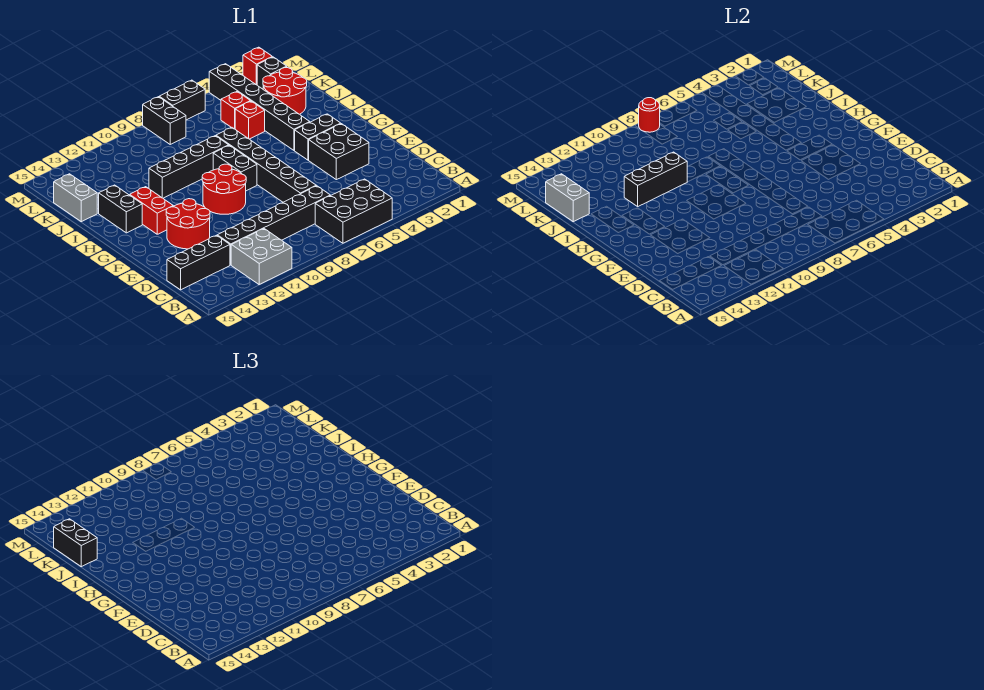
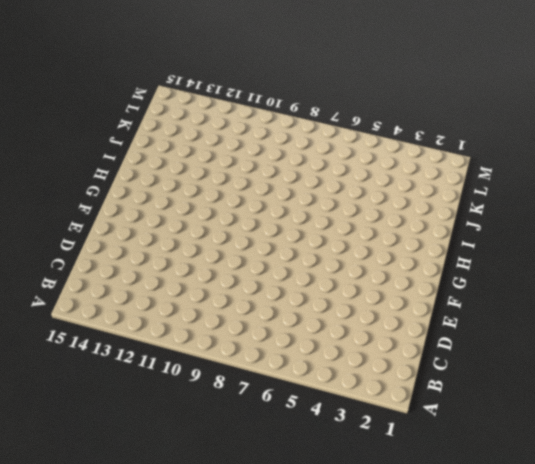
none -> black 2x3 brick [315,179,392,243]
none -> grey 2x2 brick [231,229,292,284]
none -> black 1x6 brick [217,186,330,265]

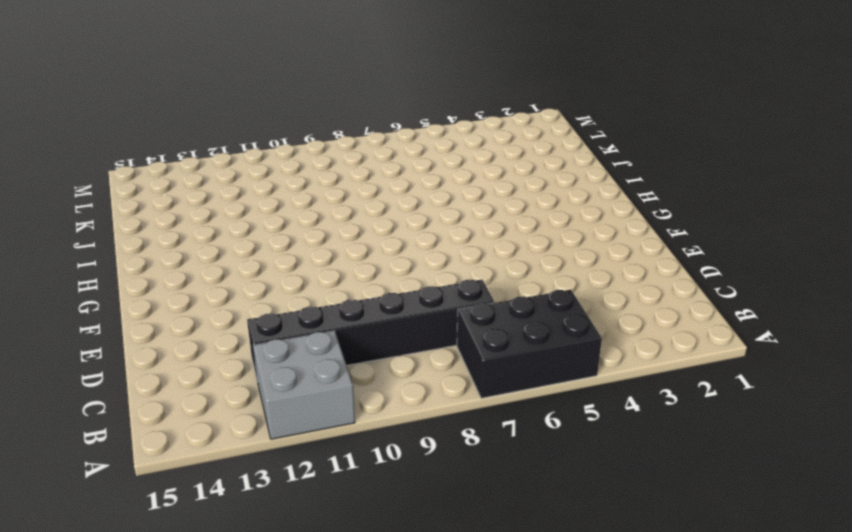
none -> black 1x3 brick [167,235,230,290]
none -> black 1x6 brick [216,128,316,202]
none -> black 2x2 brick [309,124,369,180]

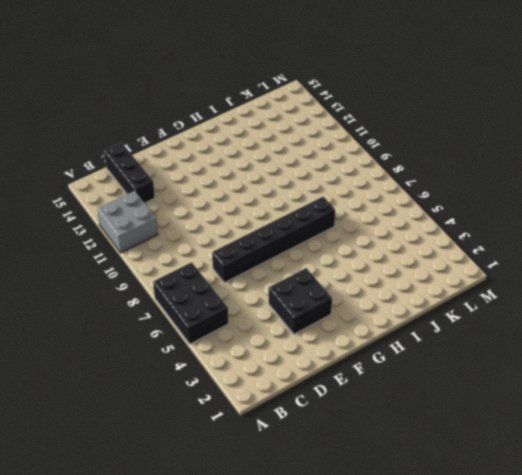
none -> black 1x6 brick [217,186,330,265]
none -> red 2x2 round brick [166,199,210,249]
none -> red 2x2 round brick [202,164,246,214]

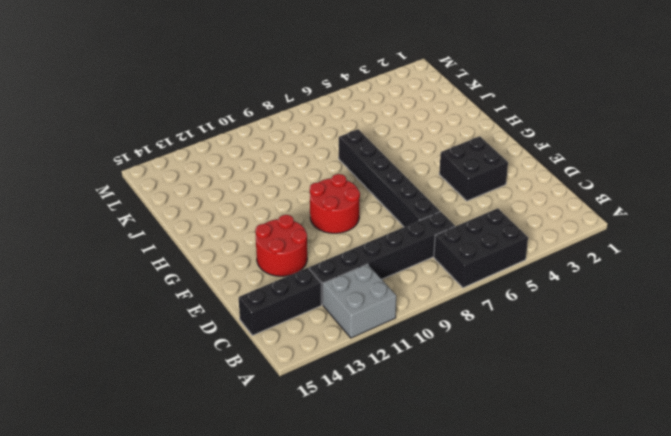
none -> black 1x2 brick [295,114,341,160]
none -> black 1x2 brick [213,145,257,191]
none -> red 1x2 brick [130,187,173,234]

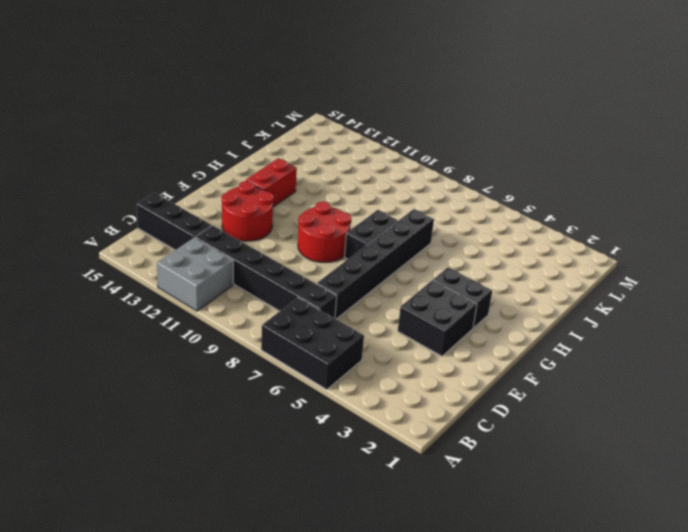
none -> black 1x6 brick [209,64,310,150]
none -> black 1x2 brick [99,185,142,233]
none -> black 1x4 brick [149,136,229,198]

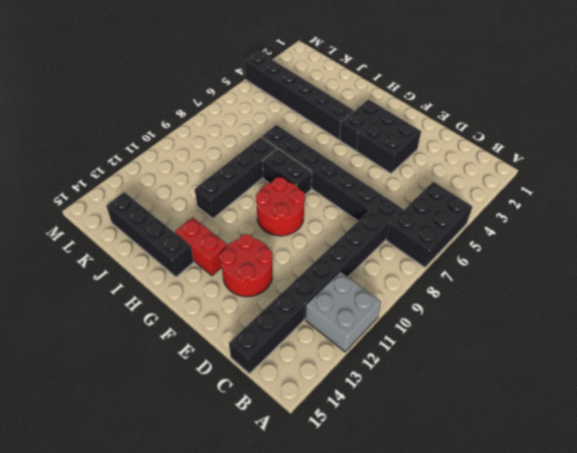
black 1x4 brick [106,192,194,277] -> black 1x2 brick [99,185,142,233]
none -> red 2x2 round brick [263,68,307,114]
none -> red 1x1 brick [235,101,265,139]
none -> grey 1x2 brick [54,174,97,222]

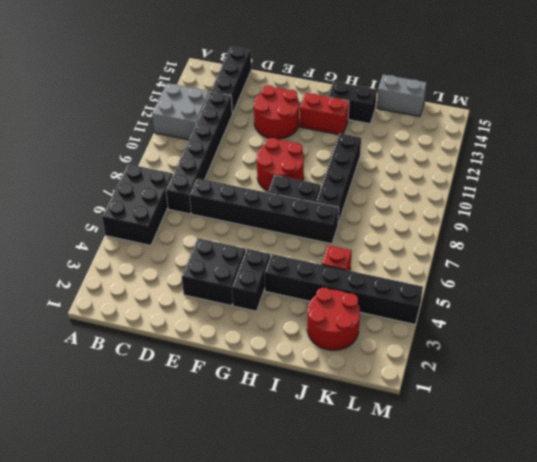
none -> red 1x1 brick [221,92,250,129]
none -> black 1x1 brick [257,57,287,89]
none -> black 1x2 brick [143,97,186,144]

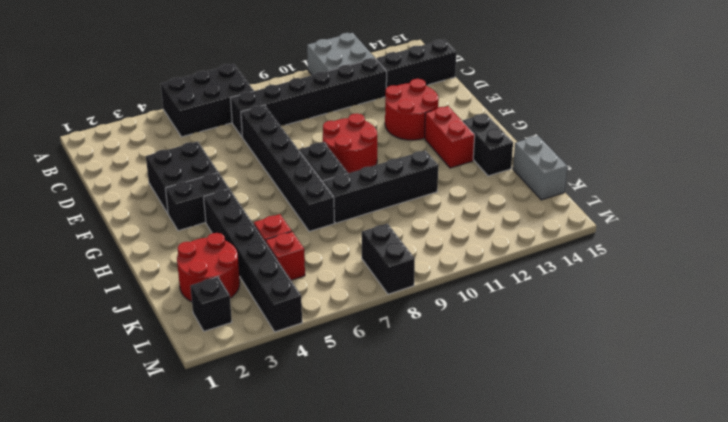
none -> red 1x1 brick [243,47,272,85]
none -> black 1x2 brick [159,80,205,120]
none -> black 1x3 brick [624,152,687,206]

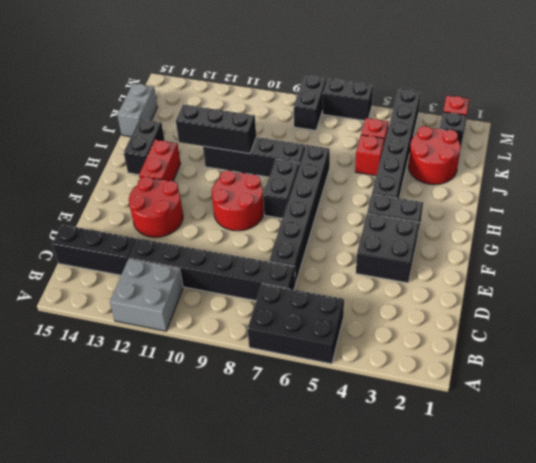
none -> grey 1x2 brick [546,174,589,222]
none -> red 1x1 round brick [639,98,660,132]
none -> black 1x2 brick [54,519,97,567]

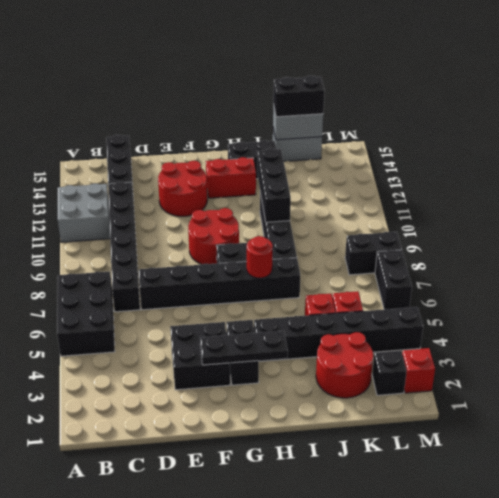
black 1x3 plate [200,331,288,365] -> none
red 1x1 round brick [247,236,273,278] -> red 1x1 round brick moved to [639,98,660,132]

